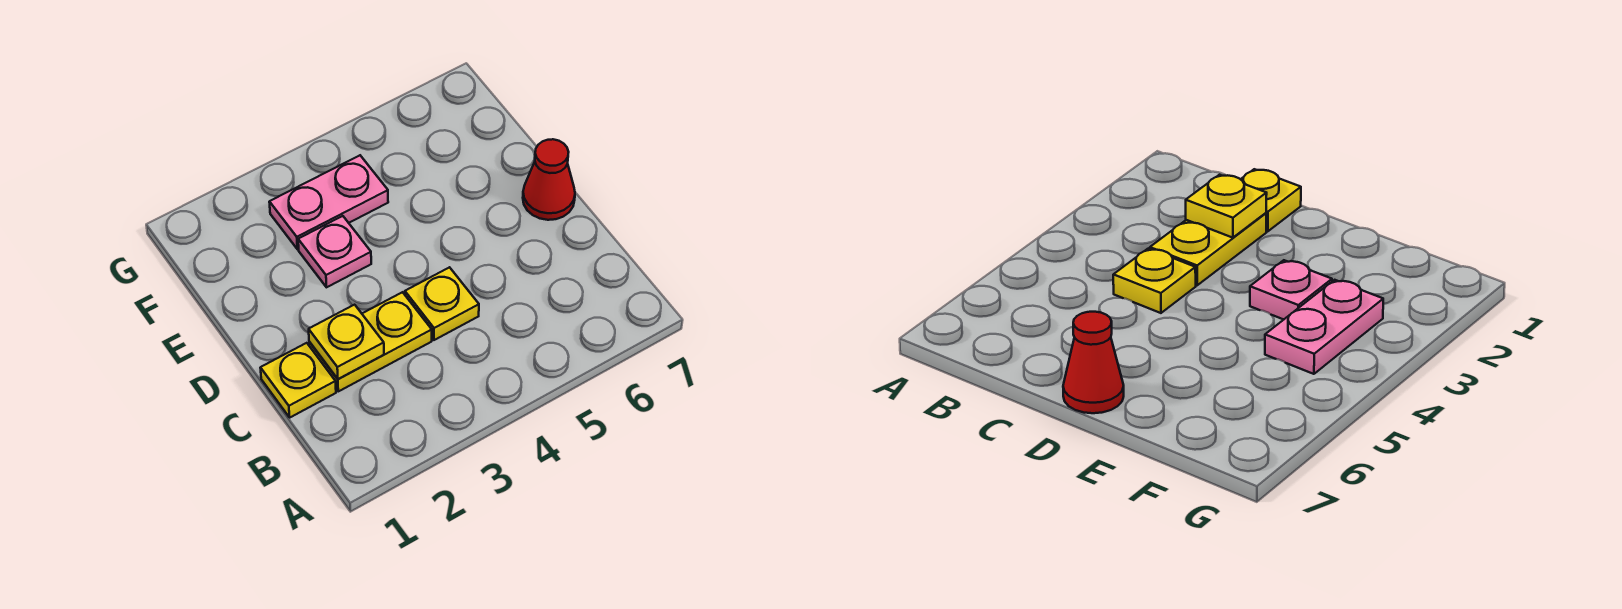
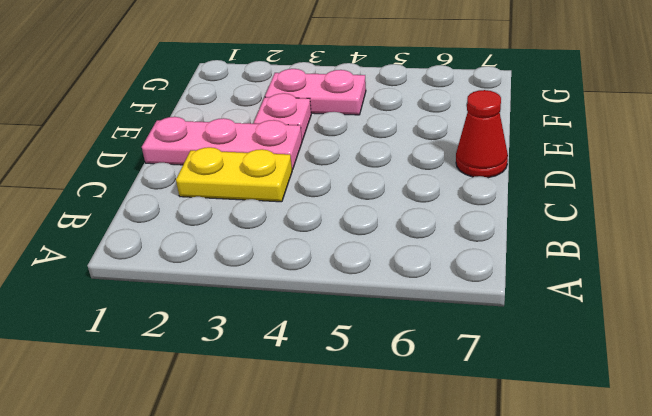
pink 1x3 plate [142,117,302,170] -> none
none -> yellow 1x1 plate [261,343,336,417]
none -> yellow 1x1 plate [405,267,479,340]

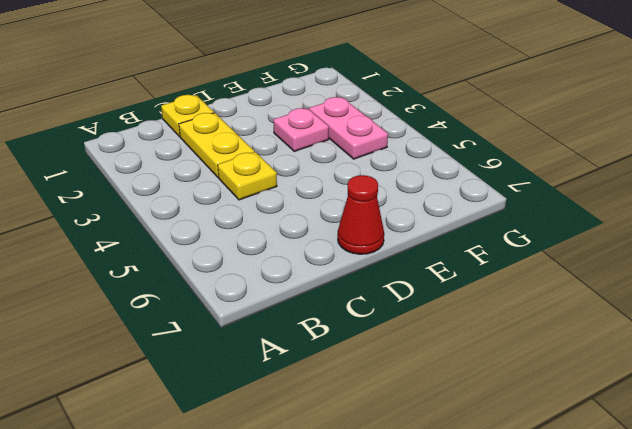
none -> yellow 1x1 plate [309,305,384,379]

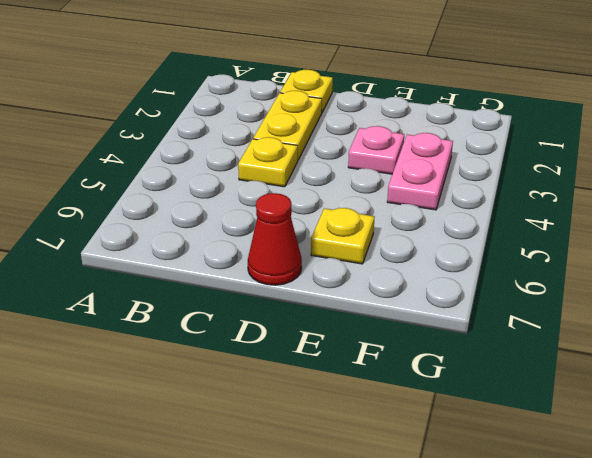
yellow 1x1 plate [311,208,375,264] -> yellow 1x1 plate moved to [309,305,384,379]

